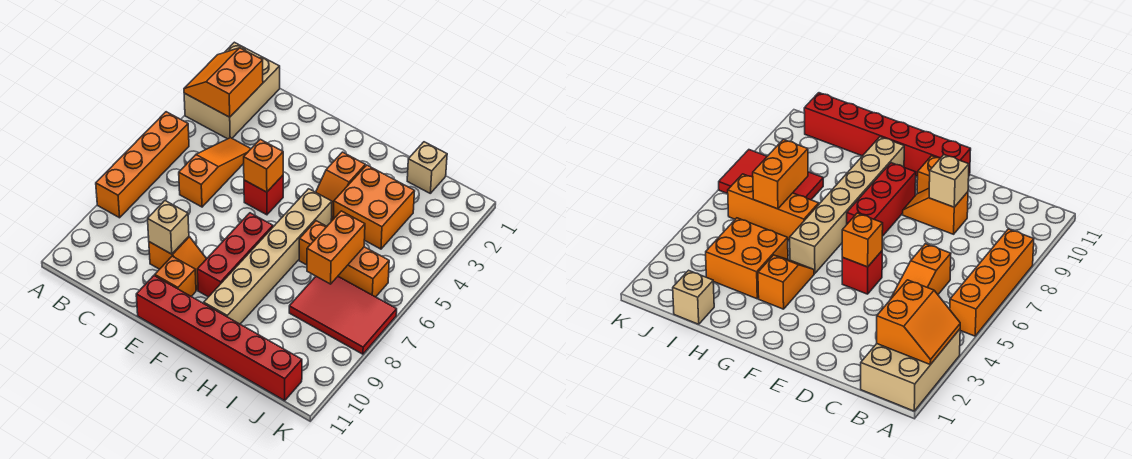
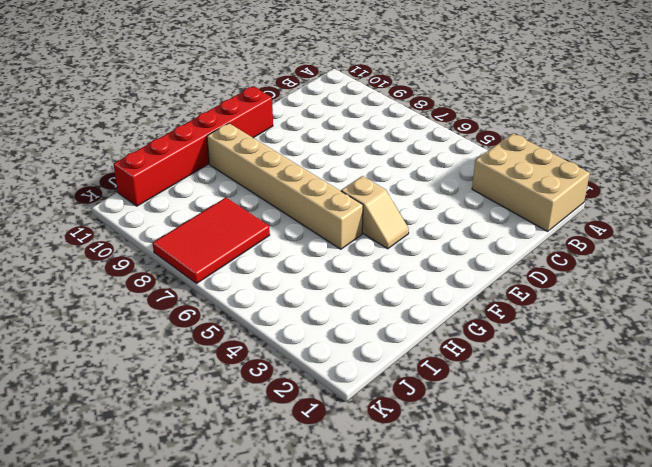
tan 1x2 slope [341,176,409,249] -> none
none -> orange 1x4 brick [96,112,189,218]
none -> orange 1x3 slope [179,138,251,207]
none -> orange 1x2 slope [149,237,206,290]

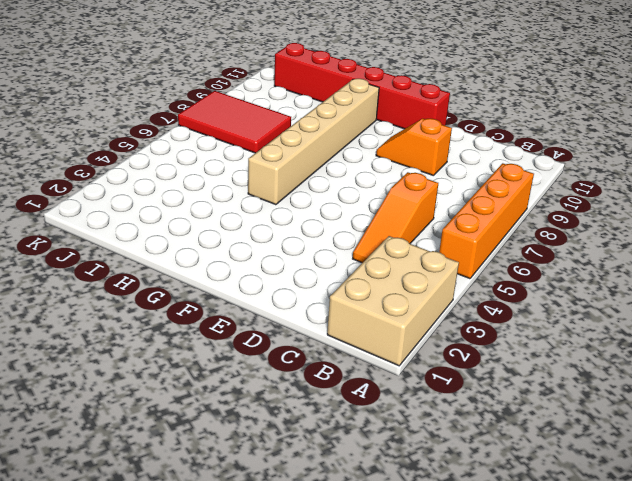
none -> red 1x1 brick [244,176,283,215]
none -> orange 1x1 brick [155,256,196,296]
none -> red 1x3 brick [197,213,273,297]

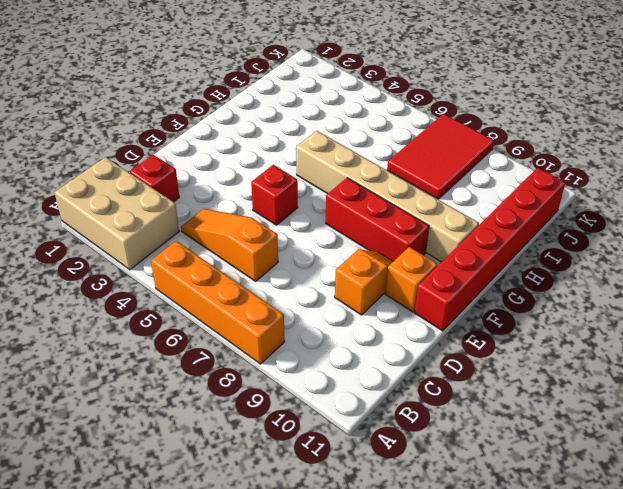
red 1x1 brick [130,155,179,202] -> none
none -> orange 1x2 slope [316,152,365,221]
none -> orange 2x2 brick [333,165,415,249]
none -> orange 1x3 brick [299,221,389,297]

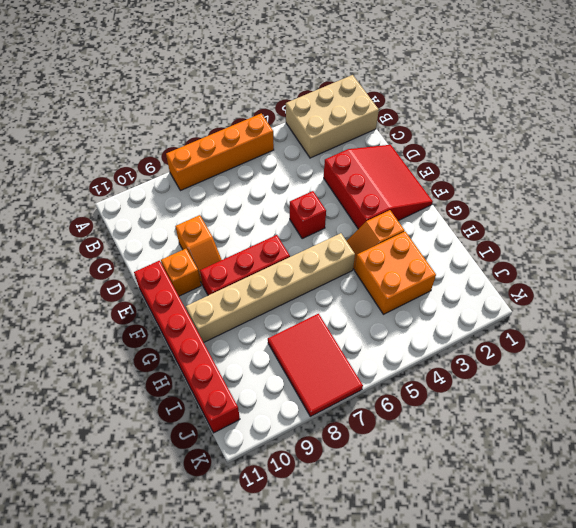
red 3x3 slope [324,145,433,229] -> none
none -> orange 1x3 slope [179,138,251,207]
none -> orange 1x3 brick [299,221,389,297]
none -> tan 1x1 brick [407,142,447,193]

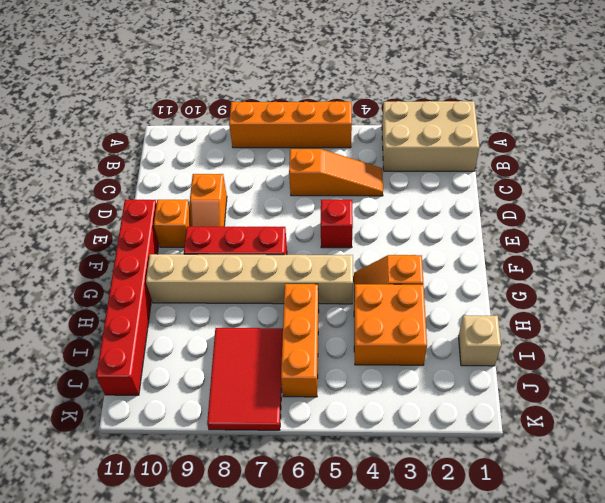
none -> orange 2x2 slope [184,48,263,117]
none -> tan 1x1 brick [148,201,189,254]
none -> orange 1x1 brick [244,139,283,192]

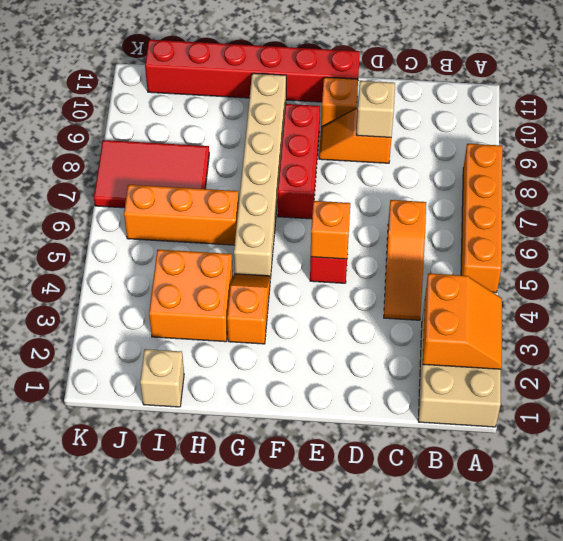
none -> orange 1x2 brick [307,211,365,284]

